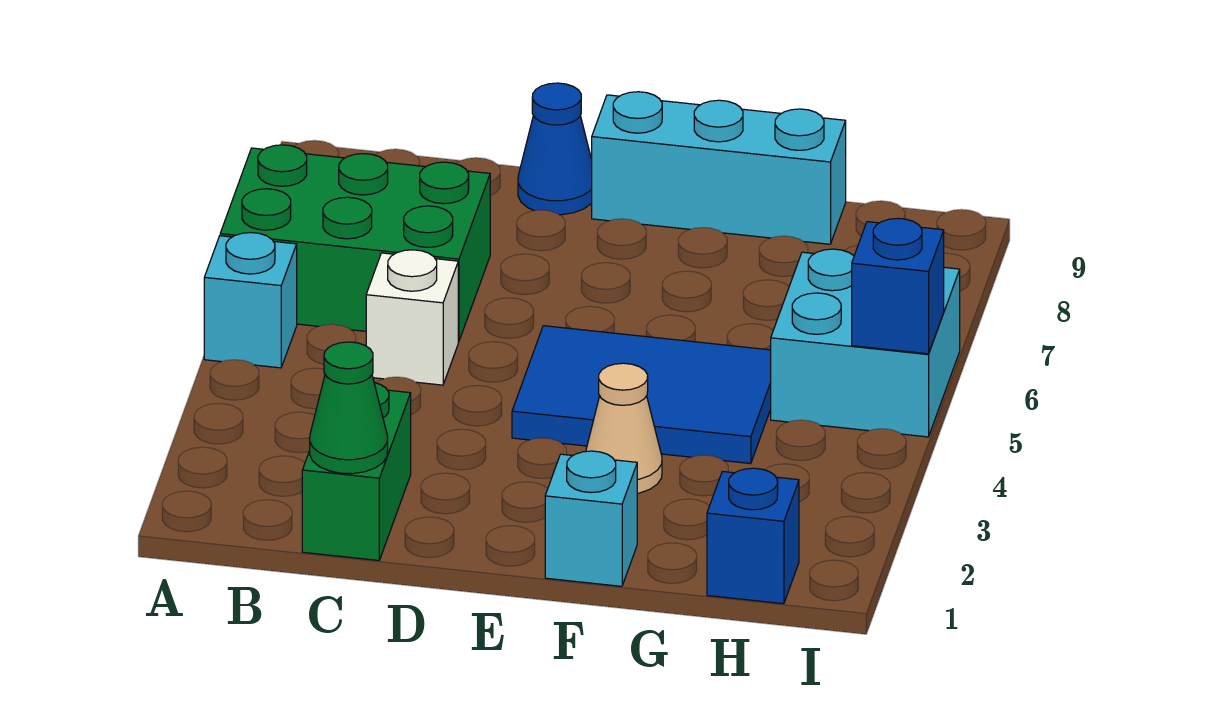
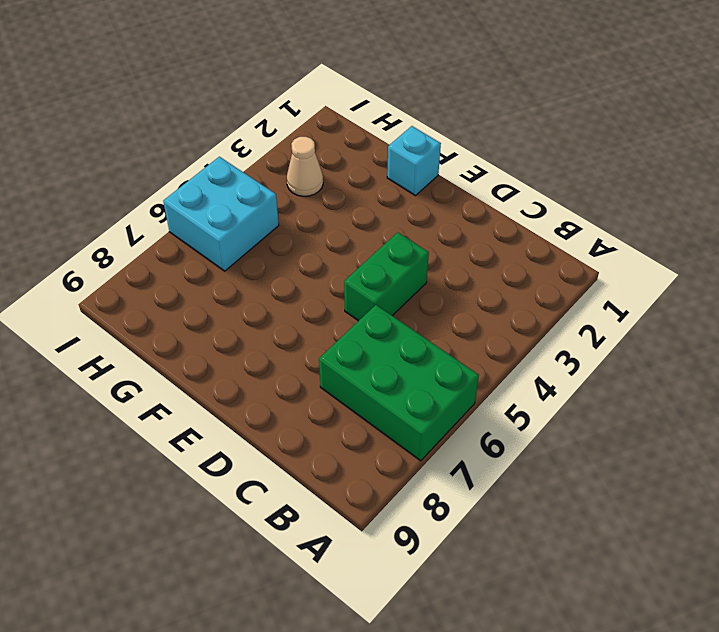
green 1x2 brick [344,232,429,321] -> green 1x2 brick moved to [302,383,411,560]
tan 1x1 cone [287,137,323,196] -> tan 1x1 cone moved to [586,363,662,493]
none -> cyan 1x1 brick [204,233,297,368]
none -> white 1x1 brick [366,250,458,385]
none -> blue 1x1 cone [518,83,592,215]

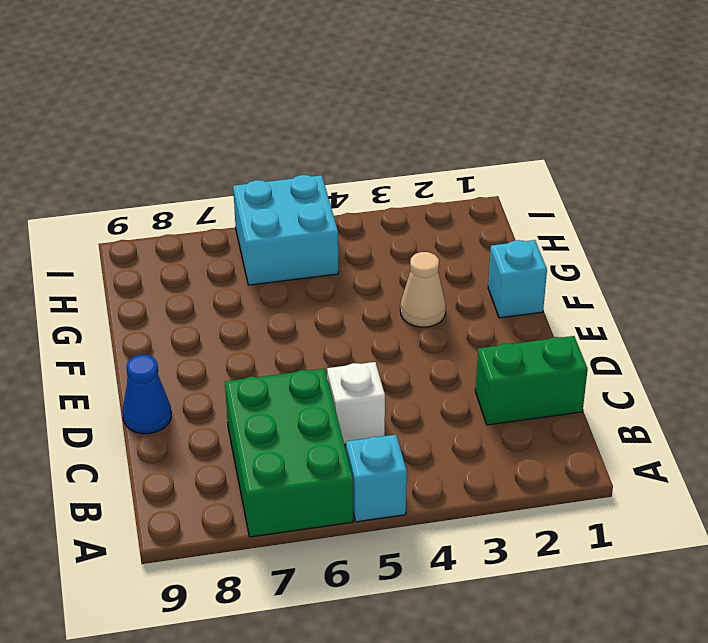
none -> blue 2x3 tile [512,326,771,464]
none -> cyan 1x3 brick [592,92,846,244]
none -> blue 1x1 brick [707,468,799,604]

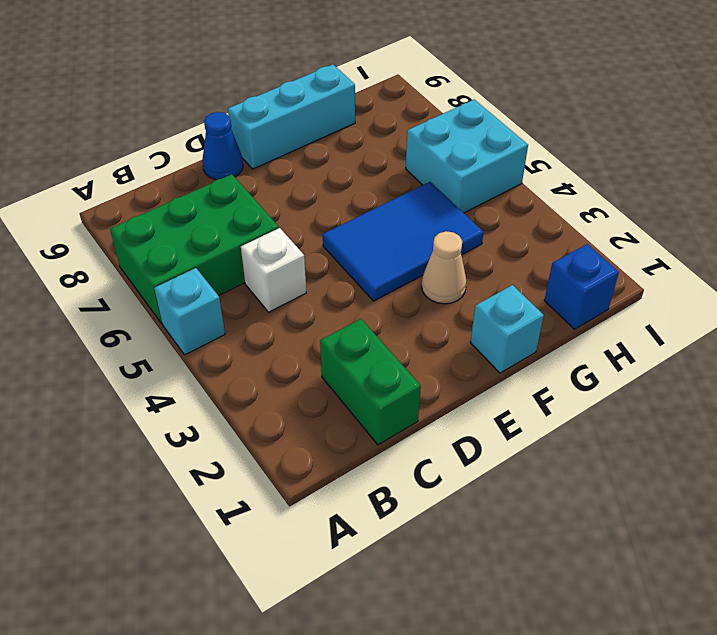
none -> green 1x1 cone [310,342,388,474]
none -> blue 1x1 brick [852,218,944,354]

